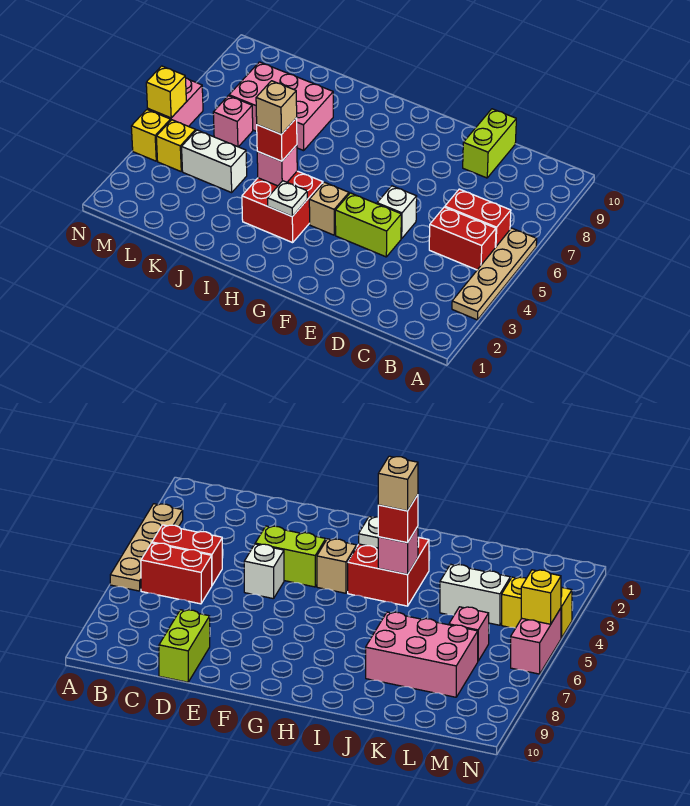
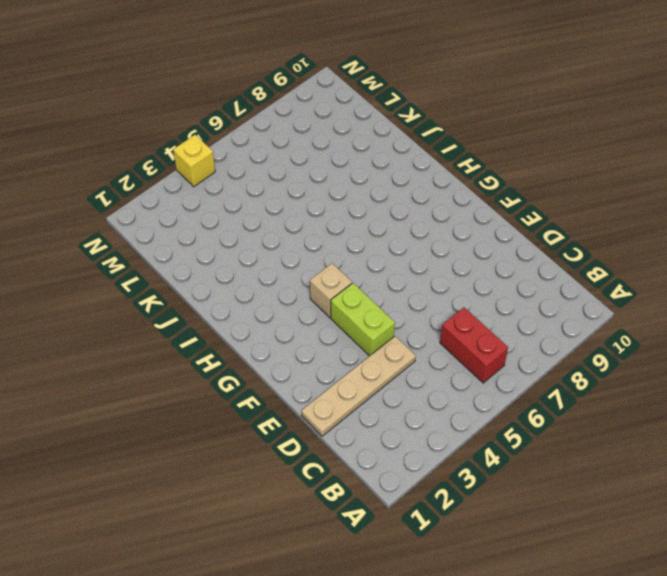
tan 1x4 plate [302,336,416,436] -> tan 1x4 plate moved to [452,228,537,320]
none -> red 1x2 brick [429,207,496,270]
none -> lime 1x2 brick [463,109,516,178]
none -> white 1x1 brick [377,186,417,239]

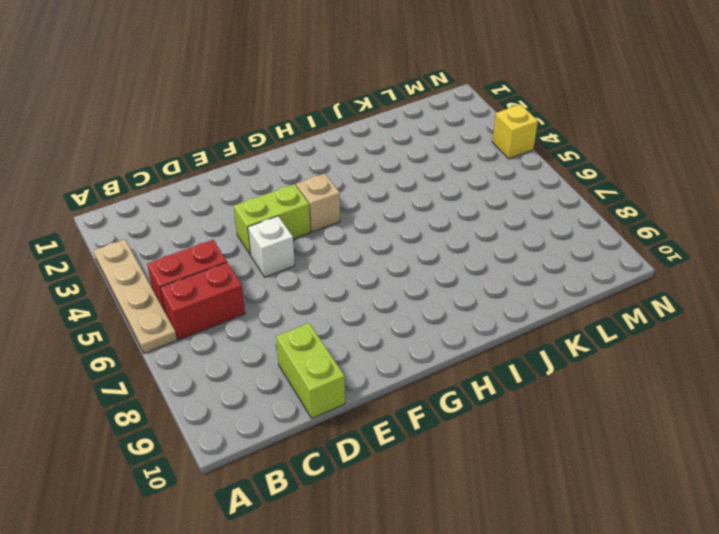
none -> red 2x2 brick [242,171,323,243]
none -> pink 2x3 brick [229,62,333,151]
none -> white 1x2 brick [182,130,247,193]

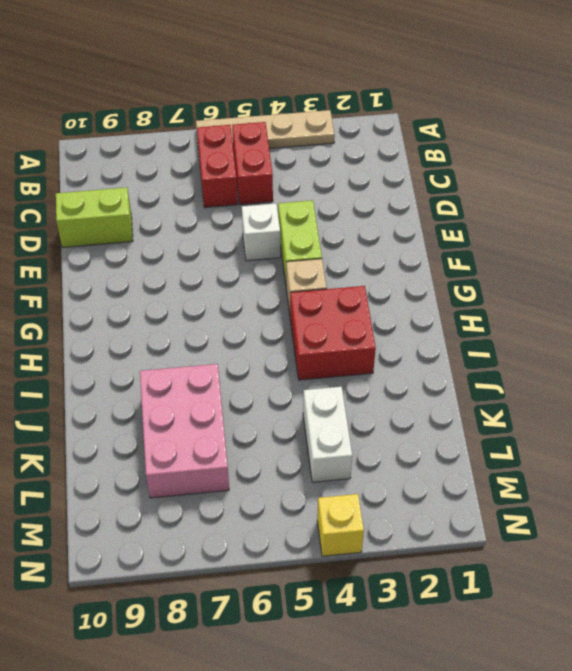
none -> pink 1x1 brick [213,96,253,147]
none -> yellow 1x1 brick [156,120,196,171]
none -> pink 1x2 brick [148,78,203,127]

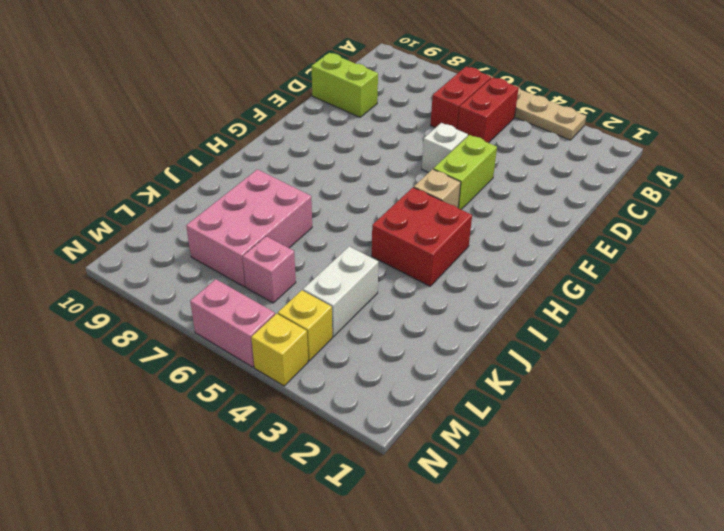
none -> white 1x1 plate [268,181,307,216]
none -> pink 1x1 brick [257,145,297,186]
none -> yellow 1x1 brick [146,66,186,118]

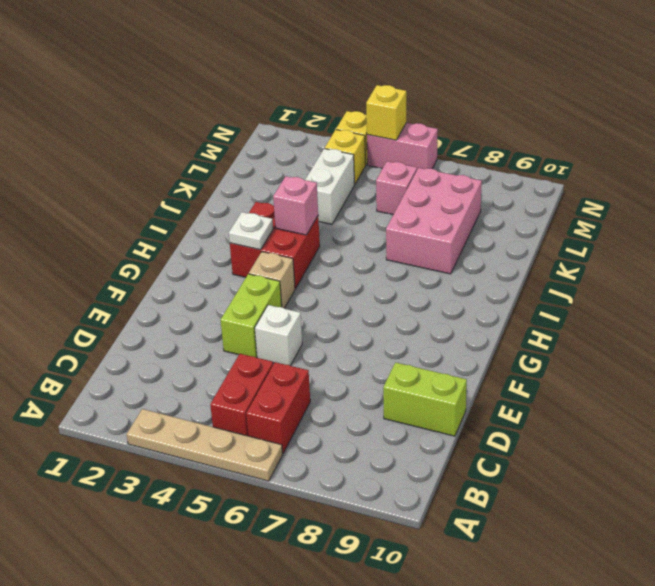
none -> red 1x1 brick [257,118,297,161]
none -> tan 1x1 brick [256,81,297,134]

